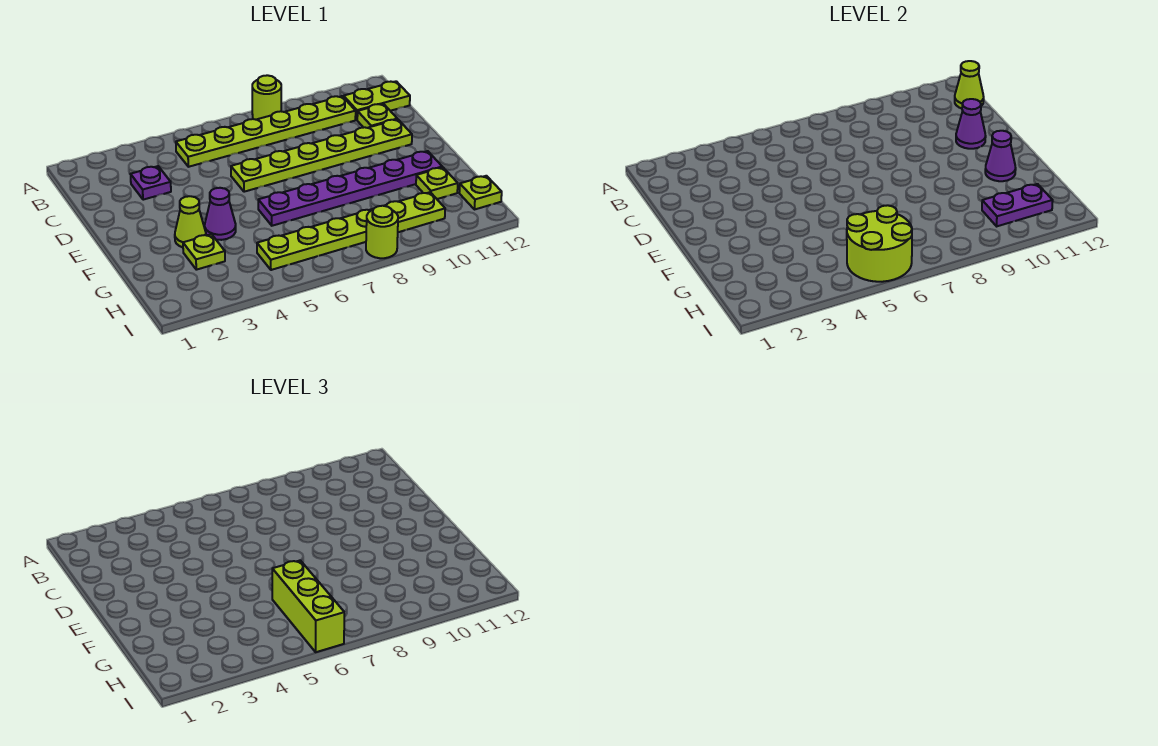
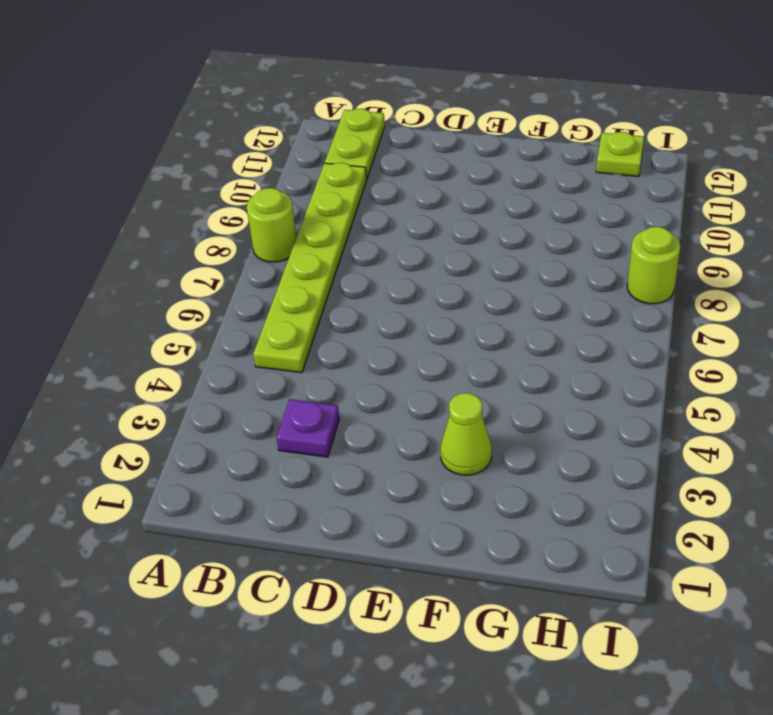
none -> lime 1x1 plate [357,104,397,128]
none -> lime 1x6 plate [231,119,412,192]
none -> purple 1x1 cone [205,188,236,240]

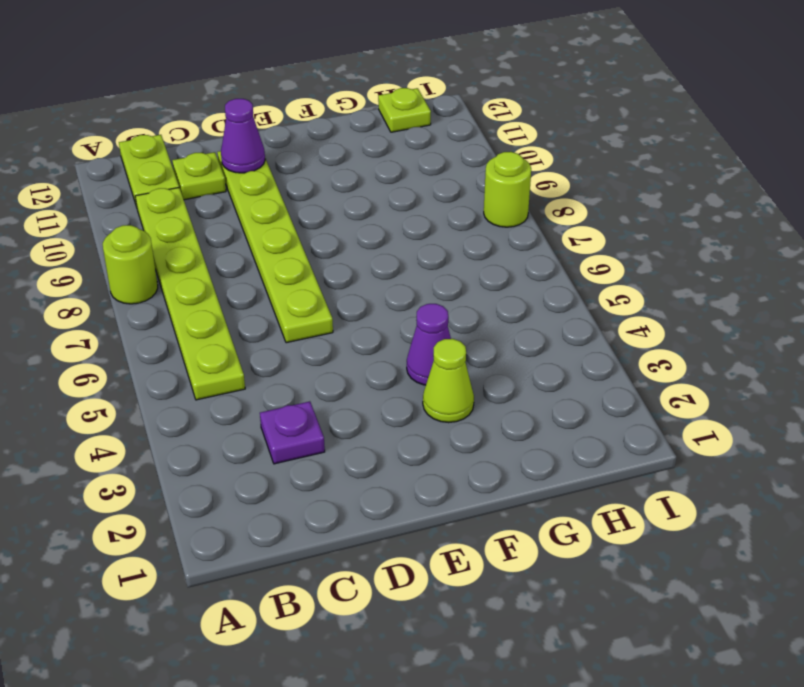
none -> purple 1x6 plate [258,151,442,226]
none -> lime 1x1 plate [183,234,225,270]
none -> lime 1x1 plate [416,167,458,199]

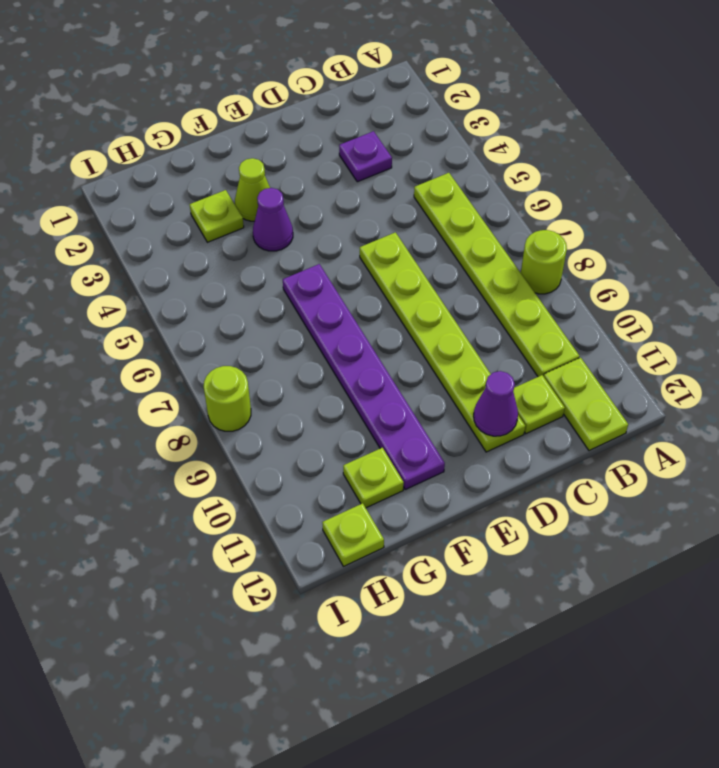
none -> lime 1x6 plate [257,192,445,270]
none -> lime 1x1 cone [955,61,984,108]
none -> purple 1x1 cone [985,131,1016,181]

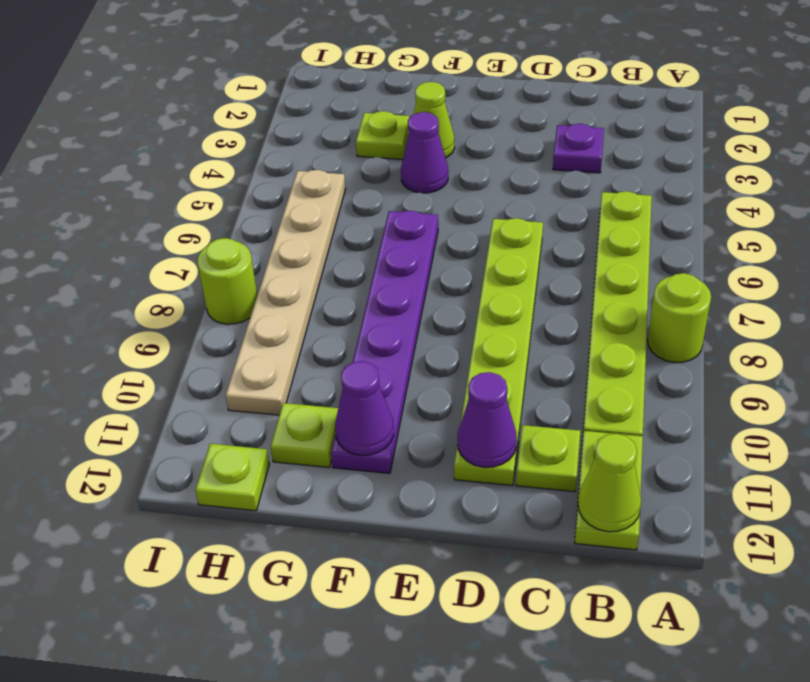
tan 1x6 plate [225,170,346,415] -> lime 1x6 plate [257,192,445,270]
none -> lime 2x2 round brick [847,205,912,282]
none -> purple 1x2 plate [982,184,1053,226]
none -> lime 1x3 brick [272,560,344,652]

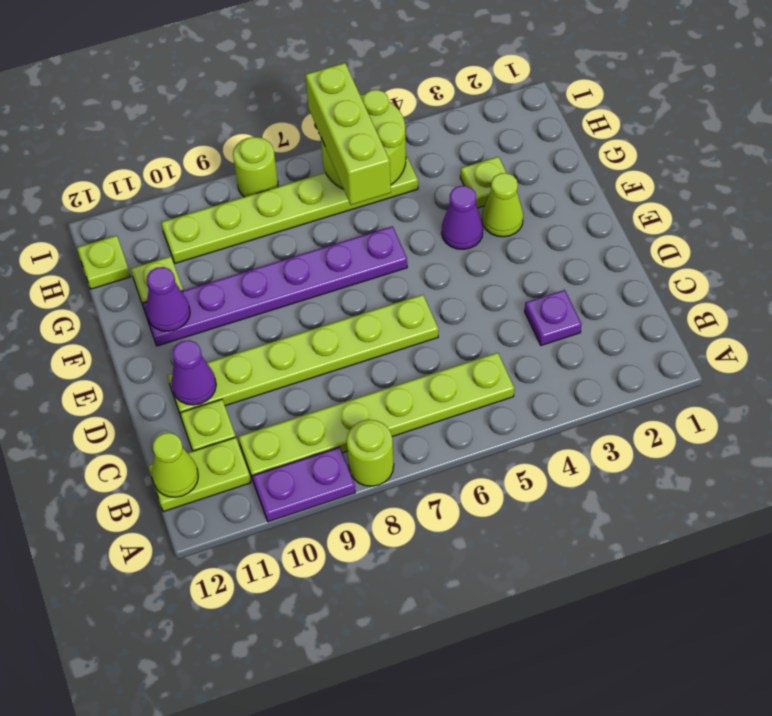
purple 1x2 plate [253,447,355,522] -> purple 1x2 plate moved to [982,184,1053,226]

